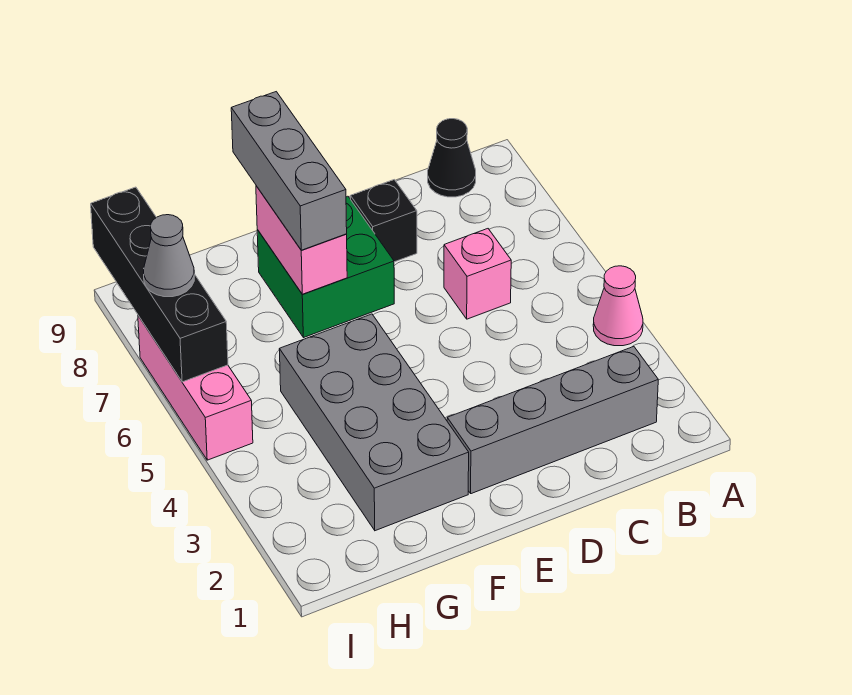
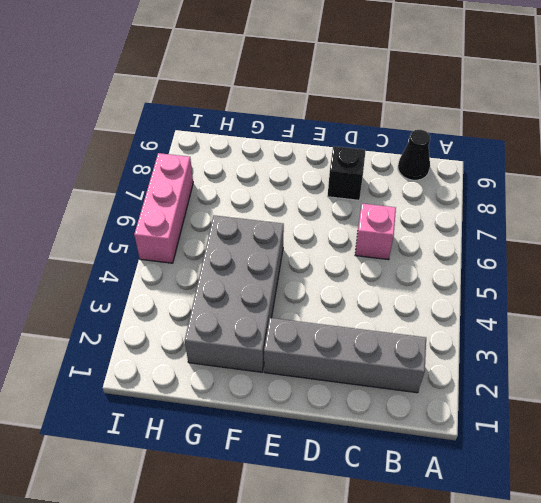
none -> pink 1x1 cone [593,266,643,346]
none -> green 2x2 brick [257,196,394,338]
none -> pink 1x2 brick [256,186,347,294]

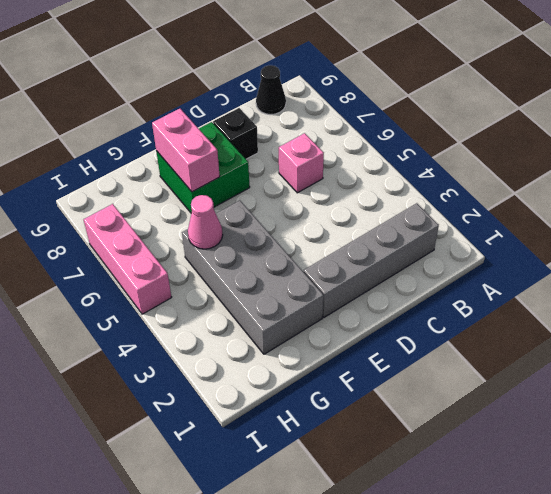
pink 1x1 cone [188,195,223,249] -> pink 1x1 cone moved to [593,266,643,346]
none -> black 1x4 brick [91,187,228,382]
none -> grey 1x3 brick [231,92,347,250]
none -> grey 1x1 cone [144,215,194,297]

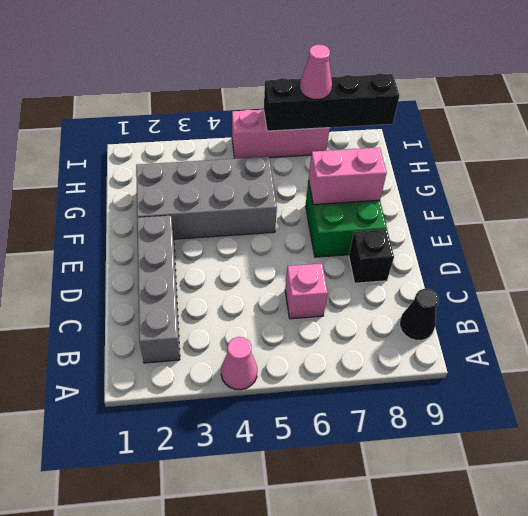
pink 1x1 cone [300,44,332,100] -> grey 1x1 cone [144,215,194,297]
none -> grey 1x3 brick [231,92,347,250]

